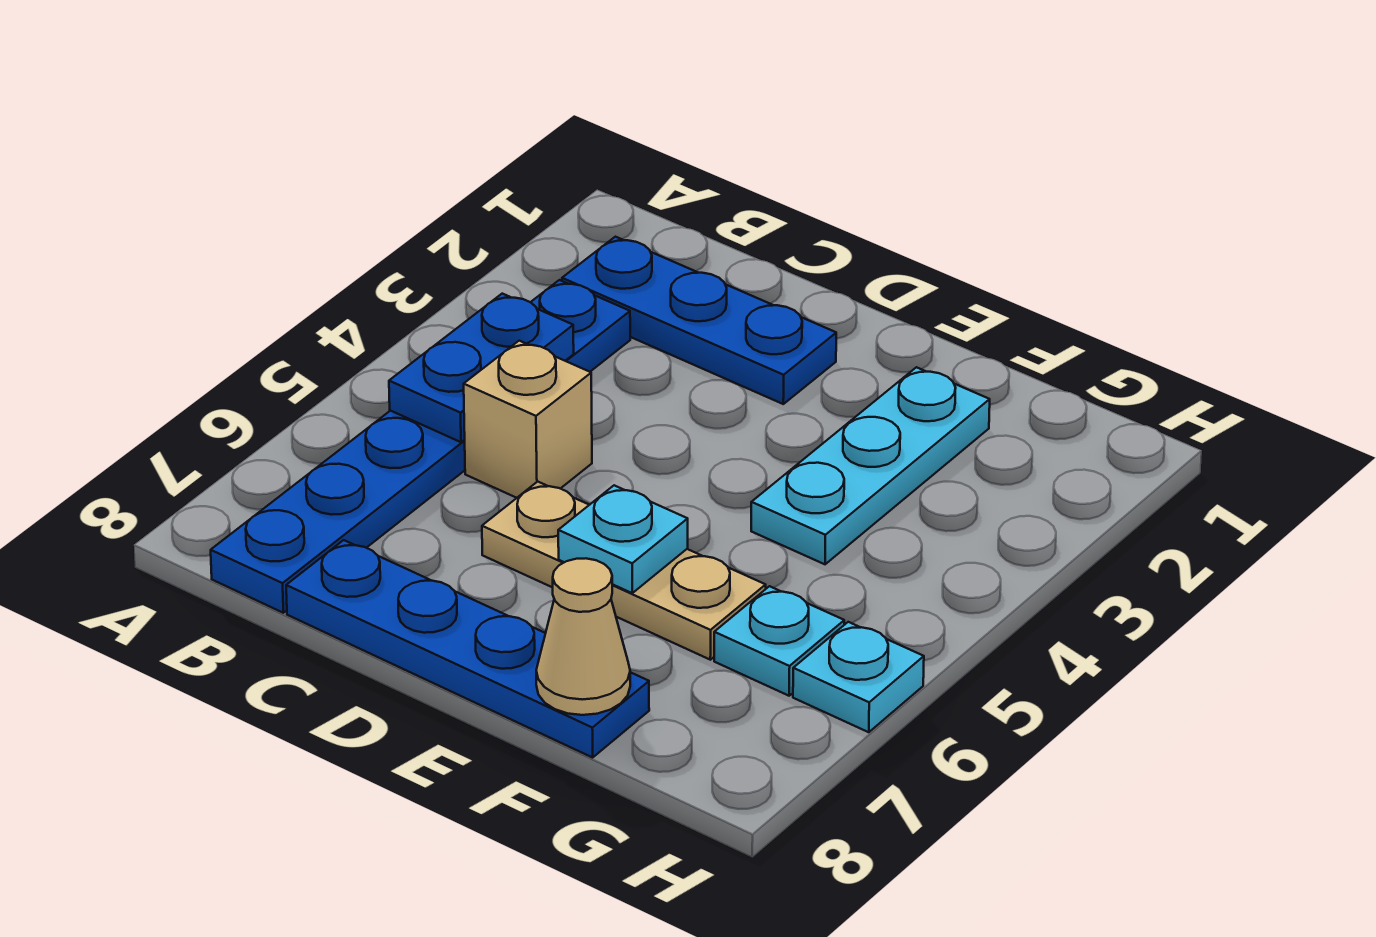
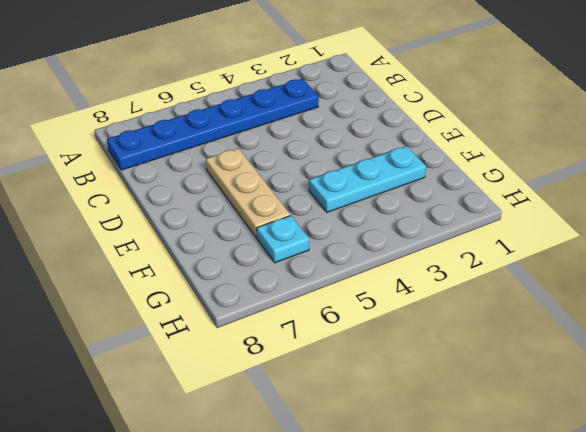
none -> blue 1x3 plate [562,237,836,404]
none -> tan 1x1 brick [464,341,592,498]

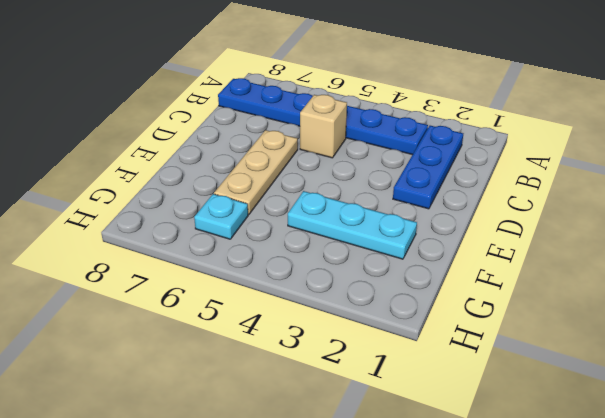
none -> blue 1x4 plate [286,540,649,758]
none -> cyan 1x1 plate [793,622,924,732]

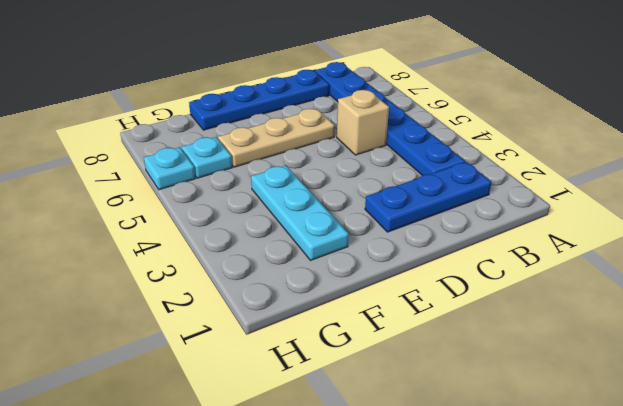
none -> blue 1x2 plate [389,294,574,442]
none -> cyan 1x1 plate [558,485,688,593]

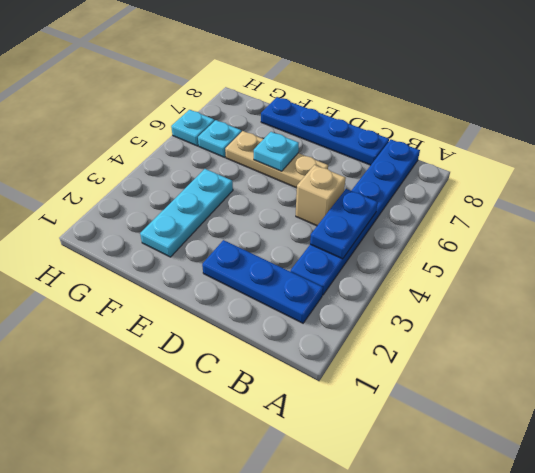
none -> tan 1x1 cone [536,558,630,715]

